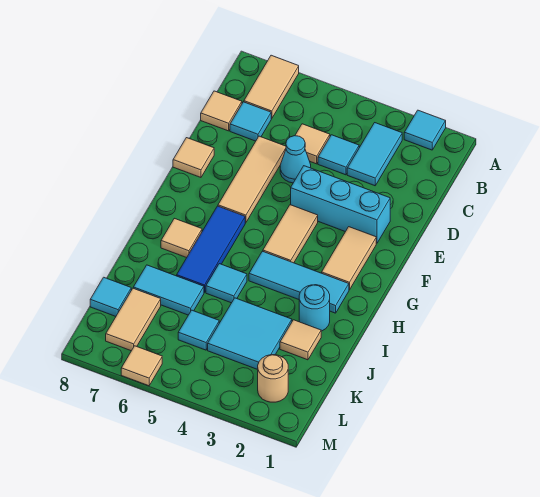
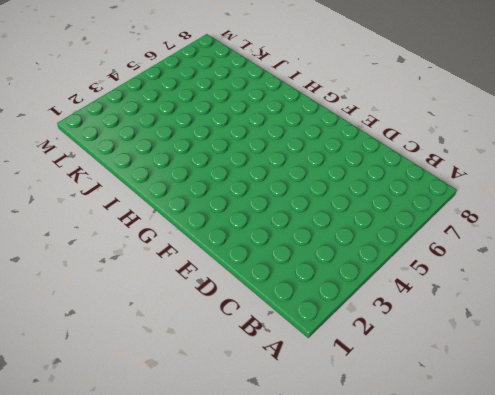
none -> cyan 1x1 tile [404,110,446,150]
none -> tan 1x2 tile [244,55,299,119]
none -> cyan 1x2 tile [347,123,402,186]

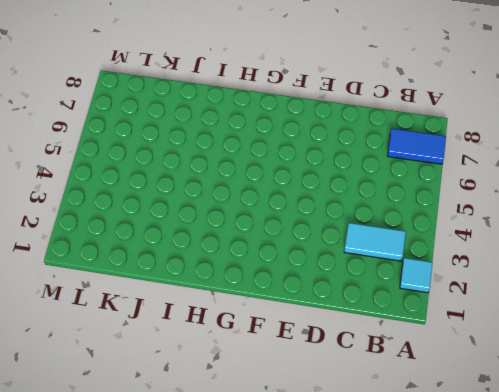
blue 1x2 tile [387,129,446,164] -> tan 1x2 tile [244,55,299,119]
none -> cyan 1x1 tile [318,135,359,175]
none -> tan 1x1 tile [295,124,330,164]
none -> cyan 1x1 tile [230,102,271,141]

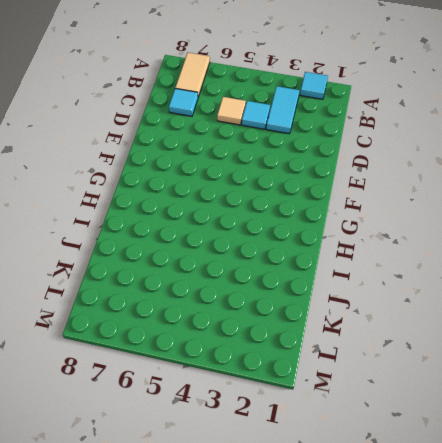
none -> tan 1x1 tile [201,91,242,131]
none -> cyan 1x1 cone [280,136,311,183]
none -> tan 1x3 tile [218,136,286,223]

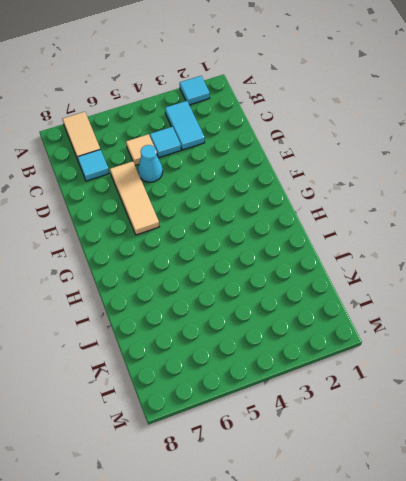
none -> tan 1x1 tile [201,91,242,131]
none -> cyan 1x3 brick [291,166,390,243]
none -> tan 1x1 tile [173,138,214,177]

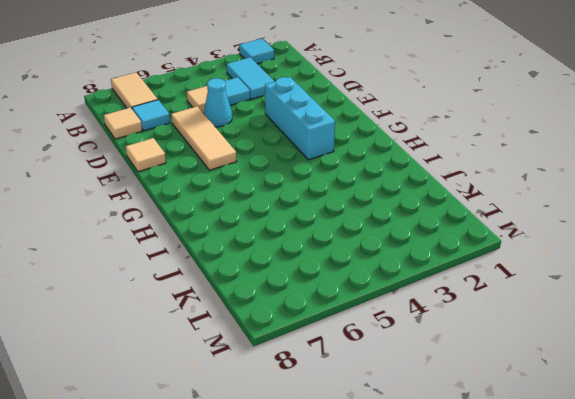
cyan 1x3 brick [265,77,335,160] -> cyan 1x3 brick turned to [291,166,390,243]
none -> tan 1x2 tile [322,227,376,290]
none -> tan 1x2 tile [263,205,318,263]
none -> blue 1x3 tile [177,206,245,293]

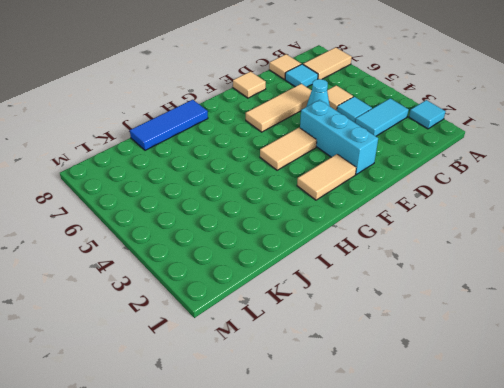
blue 1x3 tile [130,100,208,150] -> blue 1x3 tile moved to [177,206,245,293]
none -> cyan 1x3 tile [249,251,349,313]
none -> tan 1x1 tile [161,218,202,258]
none -> cyan 1x1 round brick [299,285,330,331]

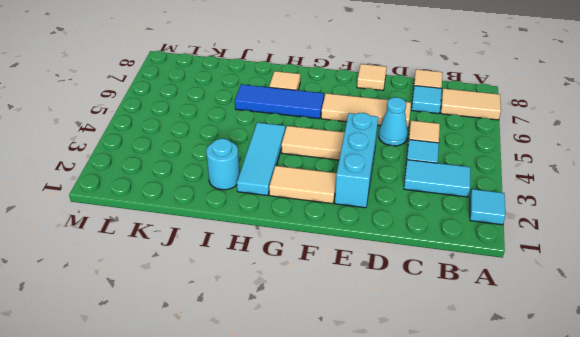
none -> cyan 1x1 tile [206,264,247,303]
none -> tan 1x1 tile [280,320,321,360]
none -> cyan 2x2 tile [208,298,292,370]

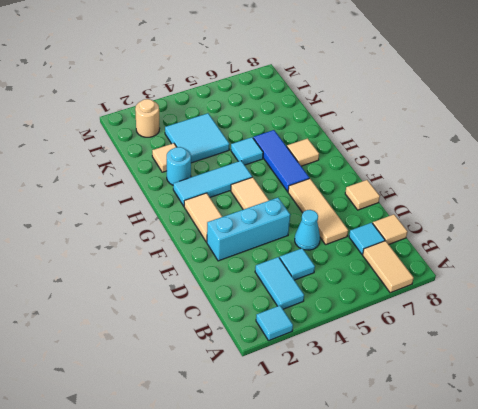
none -> tan 1x1 tile [295,124,330,164]
none -> cyan 1x2 tile [133,265,204,315]
none -> cyan 1x1 tile [178,310,219,350]

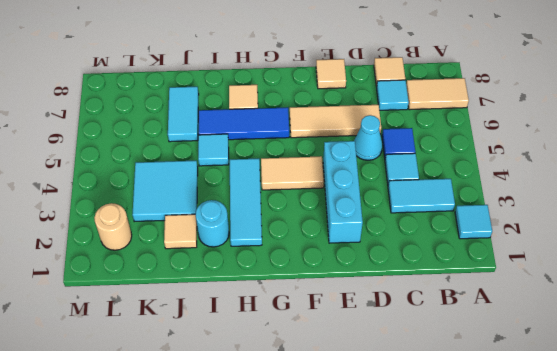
blue 1x1 tile [382,128,415,157] -> tan 1x1 tile [295,124,330,164]
none -> tan 1x2 tile [322,227,376,290]
none -> cyan 1x1 tile [178,310,219,350]
none -> tan 1x2 tile [106,288,161,351]

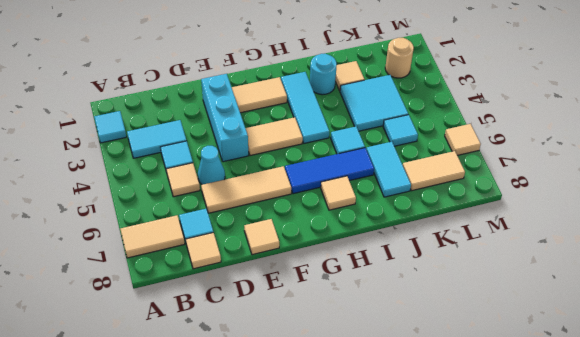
none -> cyan 1x1 tile [90,277,131,316]

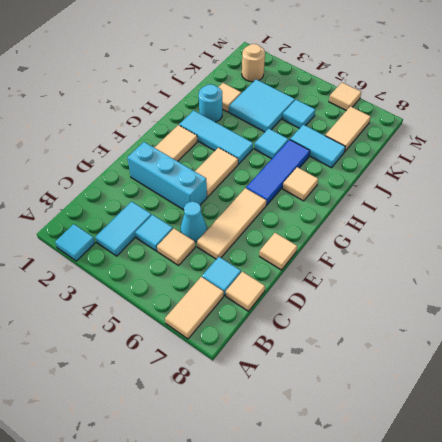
none -> cyan 1x1 tile [90,277,131,316]

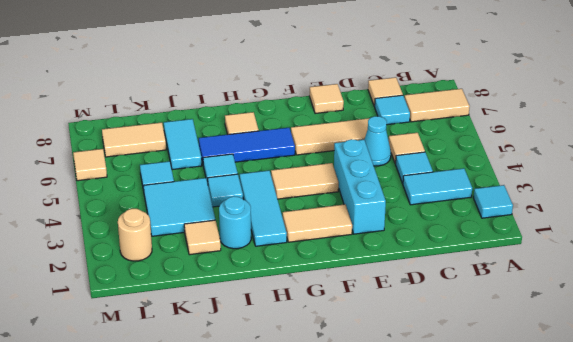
cyan 1x1 tile [208,174,243,207] -> cyan 1x1 tile moved to [90,277,131,316]

